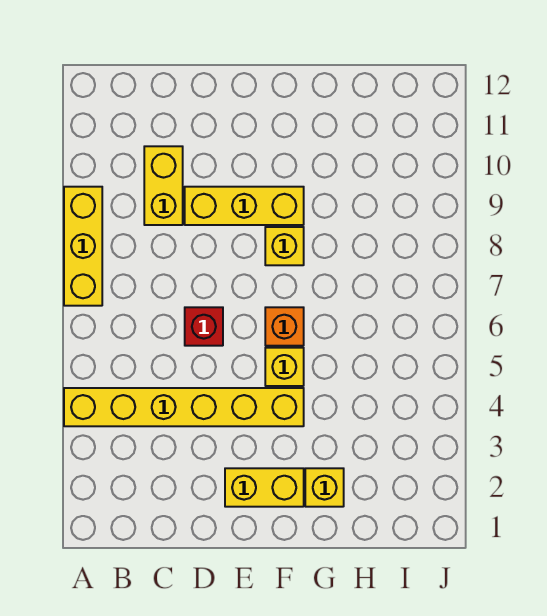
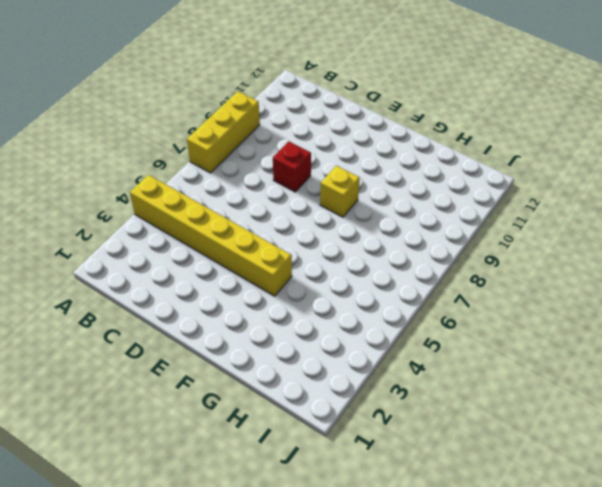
red 1x1 brick [273,141,311,192] -> red 1x1 brick moved to [185,307,223,346]
none -> yellow 1x2 brick [144,146,183,225]
none -> yellow 1x3 brick [185,187,304,225]

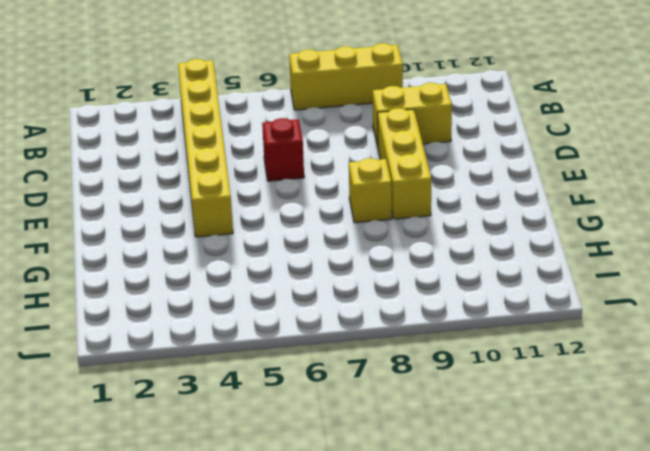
none -> yellow 1x2 brick [225,468,304,507]
none -> yellow 1x1 brick [265,348,304,386]

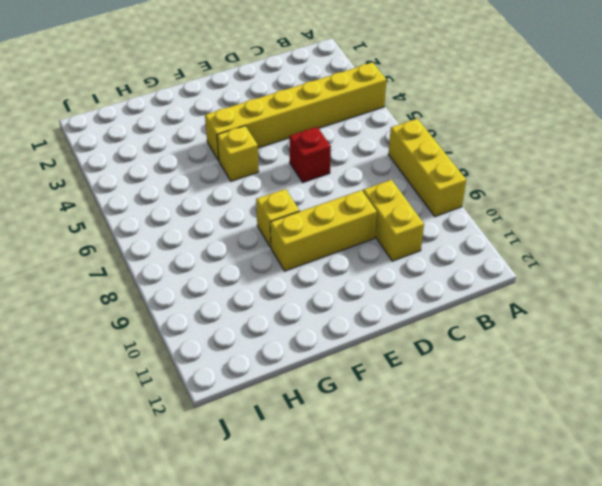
none -> yellow 1x2 brick [225,468,304,507]
none -> orange 1x1 brick [265,307,304,346]

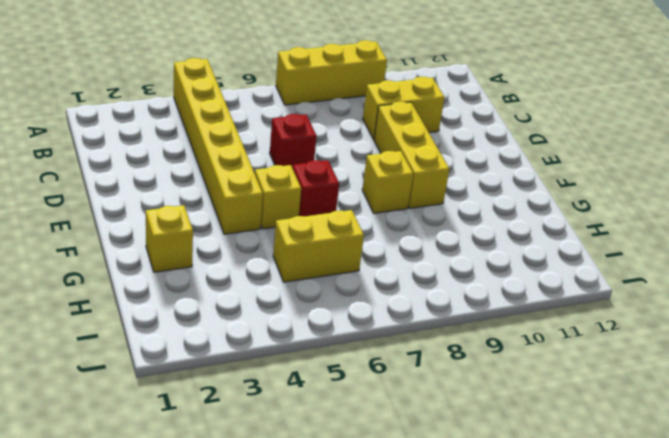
red 1x1 brick [293,160,339,217] -> orange 1x1 brick [265,307,304,346]
yellow 1x2 brick [273,210,364,282] -> yellow 1x2 brick turned to [225,468,304,507]

